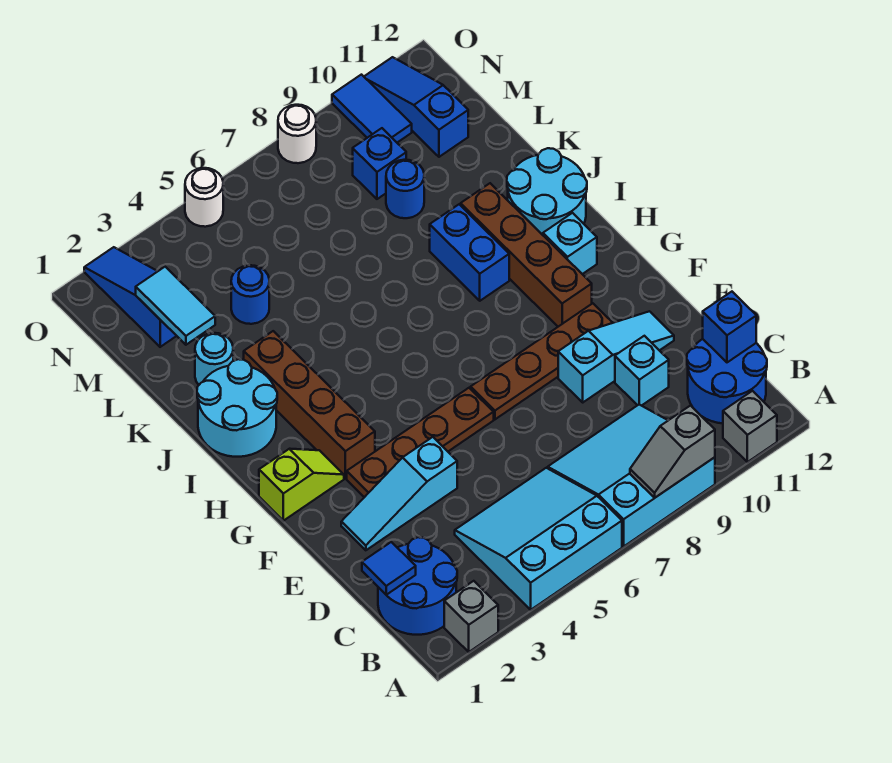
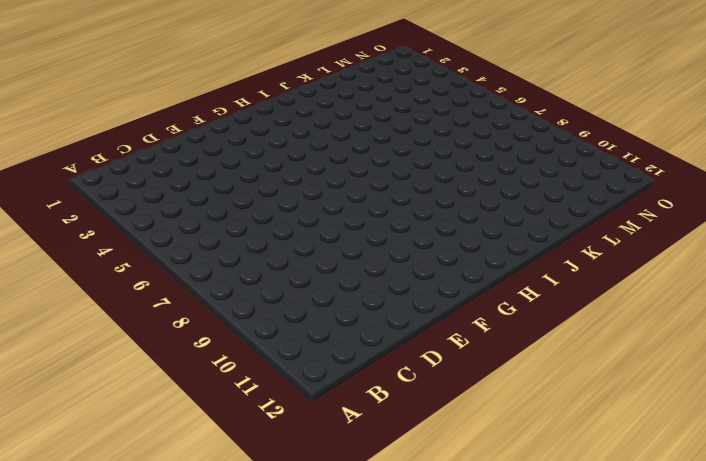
none -> grey 1x1 brick [444,581,498,652]
none -> cyan 3x3 slope [455,468,622,610]
none -> cyan 3x3 slope [548,405,715,546]
none -> grey 1x1 brick [723,391,777,462]

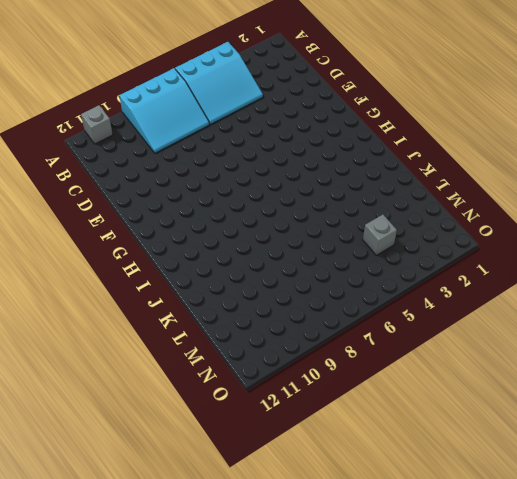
grey 1x1 brick [363,215,397,255] -> grey 1x1 brick moved to [444,581,498,652]
none -> blue 2x2 round brick [378,537,457,635]
none -> blue 2x2 round brick [687,339,767,424]
none -> cyan 1x1 brick [615,336,669,406]
none -> cyan 1x3 slope [341,437,457,550]

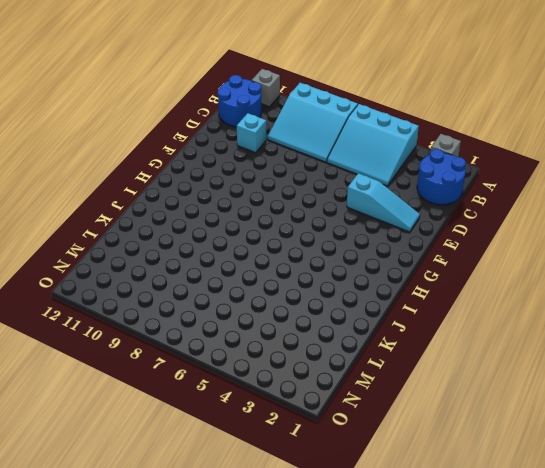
none -> cyan 1x3 slope [558,311,674,402]
none -> brown 1x4 plate [347,388,494,497]
none -> brown 1x4 plate [471,303,613,419]
none -> lime 1x2 slope [259,449,344,521]

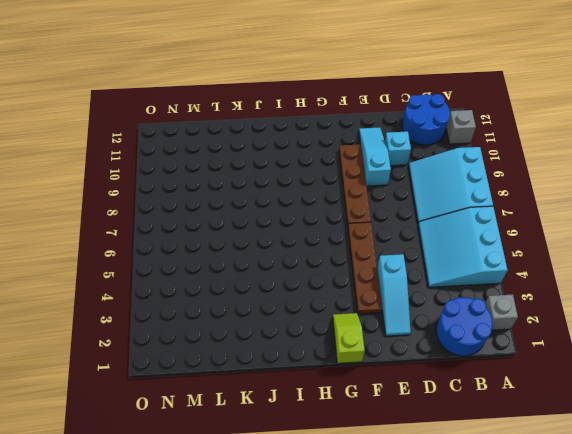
none -> brown 1x4 brick [244,331,375,478]
none -> brown 1x4 brick [461,183,592,327]
none -> cyan 1x1 brick [543,213,597,274]
none -> cyan 2x2 round brick [197,359,277,457]

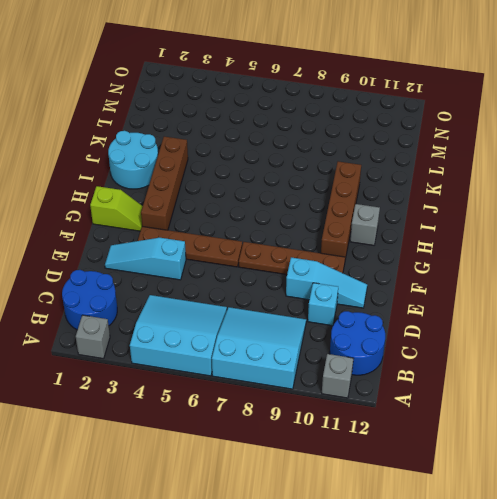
grey 1x1 brick [350,204,380,245] -> cyan 1x1 brick [543,213,597,274]
none -> blue 1x2 brick [430,205,509,301]
none -> cyan 2x2 round brick [507,148,587,235]
none -> cyan 1x1 round brick [195,333,233,385]
none -> blue 1x1 round brick [231,265,269,324]

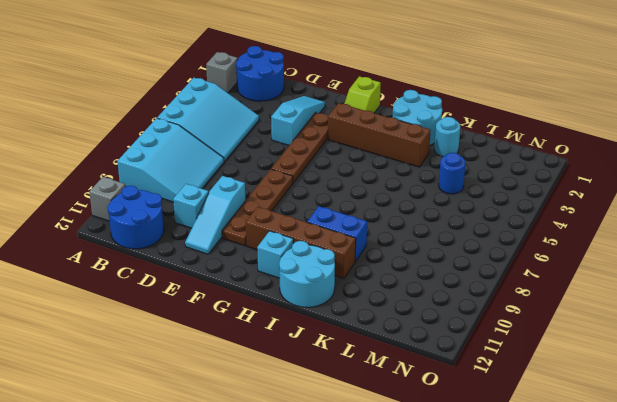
none -> blue 1x1 round brick [386,160,424,218]
none -> blue 1x3 slope [84,247,176,347]
none -> blue 1x1 brick [353,128,406,199]
none -> blue 1x3 slope [364,57,468,157]

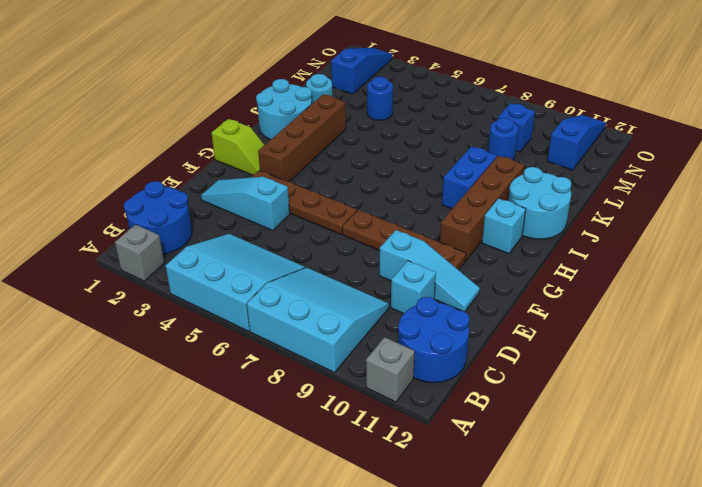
none -> blue 1x2 tile [332,75,412,143]
none -> white 1x1 round brick [185,168,223,227]
none -> white 1x1 round brick [278,105,316,163]
none -> grey 1x2 slope [630,406,715,498]

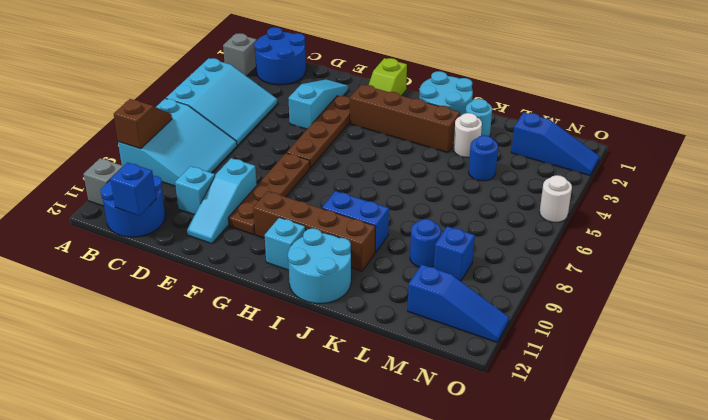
brown 1x2 slope [114,99,172,149] -> grey 1x2 slope [630,406,715,498]
white 1x1 round brick [453,113,482,157] -> white 1x1 round brick moved to [278,105,316,163]
none -> blue 1x2 tile [332,75,412,143]
none -> blue 1x1 tile [362,542,416,595]
none -> cyan 1x2 tile [136,267,215,345]

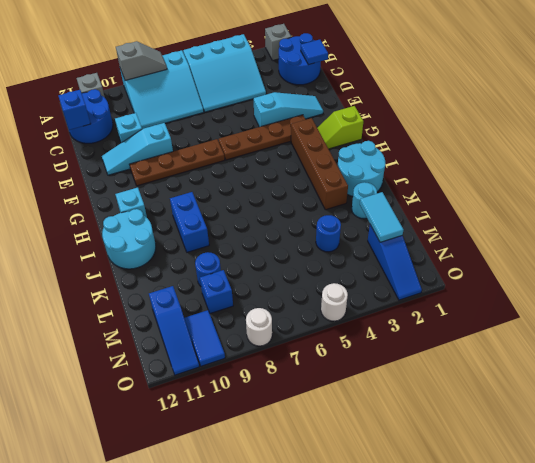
none -> brown 1x4 brick [461,183,592,327]

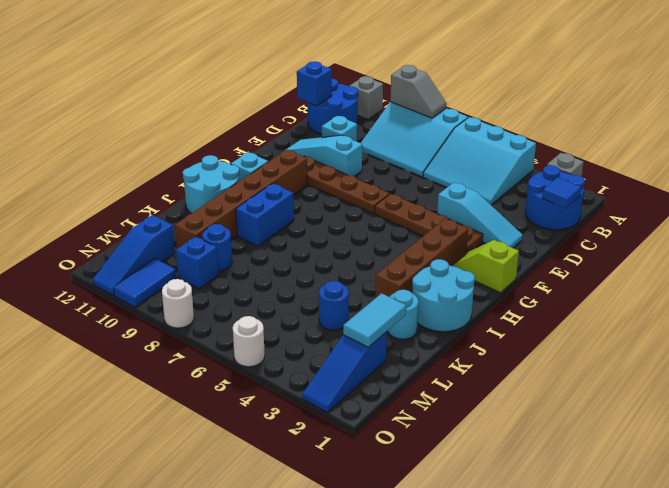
brown 1x6 brick [175,150,307,249] -> brown 1x4 brick [461,183,592,327]

